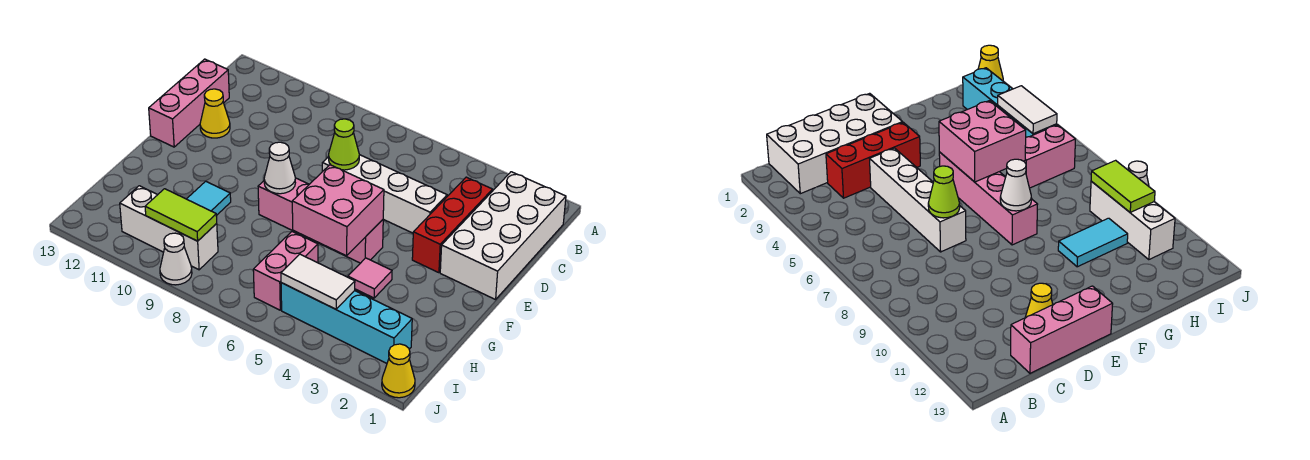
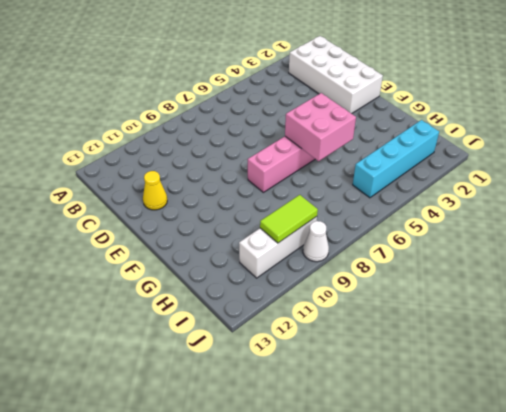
none -> red 1x3 brick [412,177,493,273]
none -> pink 1x3 brick [149,59,229,147]
none -> white 1x4 brick [322,155,447,233]

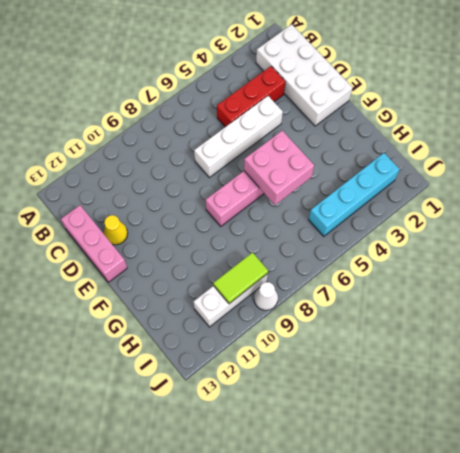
red 1x3 brick [217,66,285,127] -> red 1x3 brick turned to [412,177,493,273]
none -> pink 1x1 tile [348,258,392,298]
none -> cyan 1x2 tile [187,181,231,216]
none -> pink 1x2 brick [253,232,318,310]

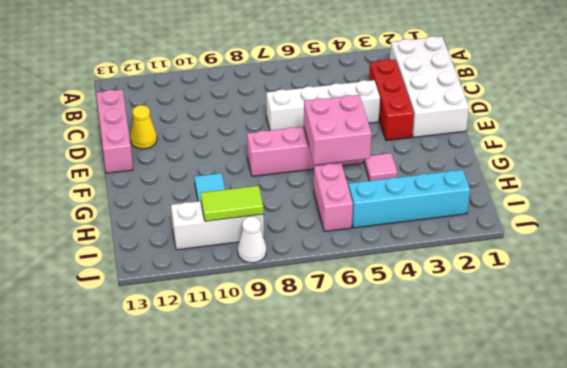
none -> yellow 1x1 cone [382,344,415,398]
none -> lime 1x1 cone [329,119,359,170]
none -> white 1x1 cone [264,142,295,194]

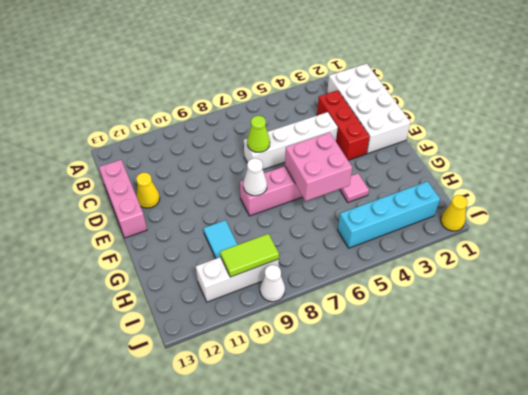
none -> pink 1x2 brick [253,232,318,310]
none -> white 1x2 tile [281,254,355,309]

